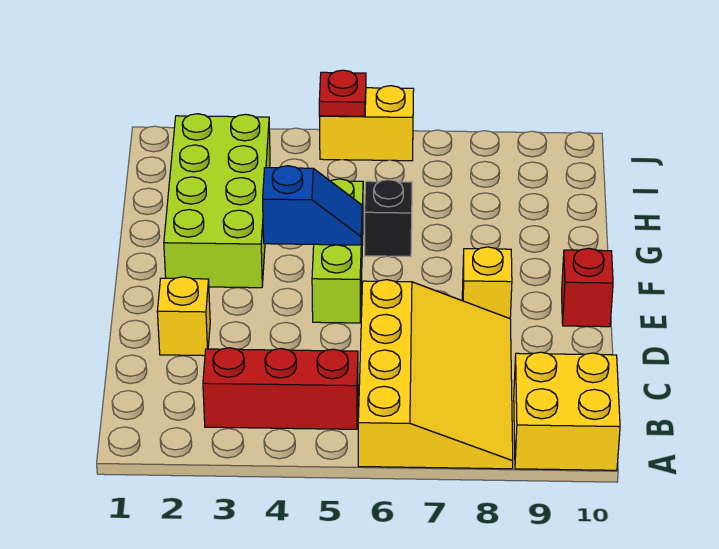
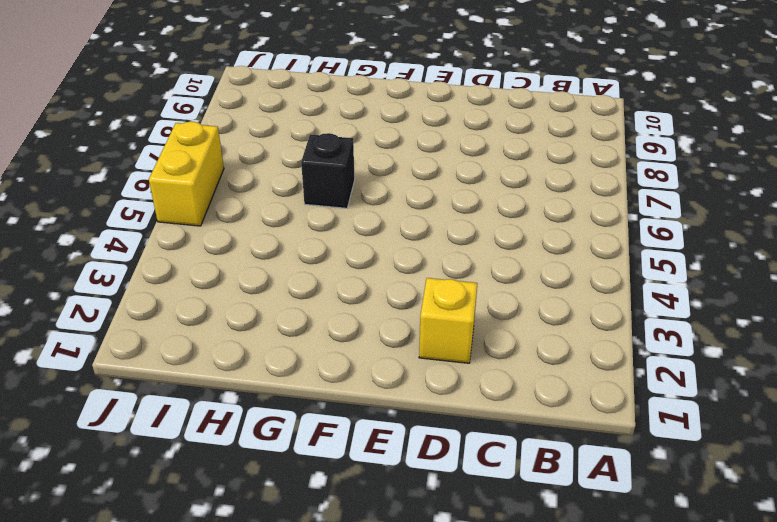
none -> yellow 3x4 slope [358,280,513,469]
none -> yellow 2x2 brick [514,352,620,470]
none -> red 1x3 brick [203,348,358,429]

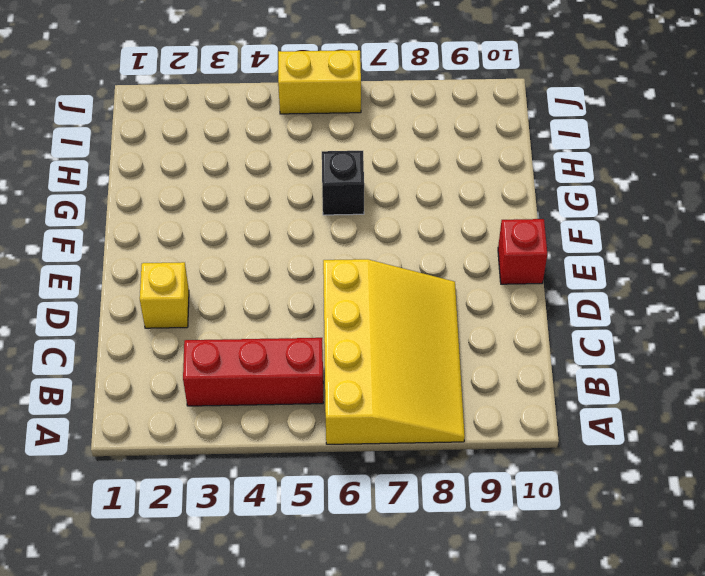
none -> yellow 2x2 brick [514,352,620,470]
none -> lime 1x3 brick [312,179,363,323]
none -> yellow 1x1 brick [462,247,512,318]

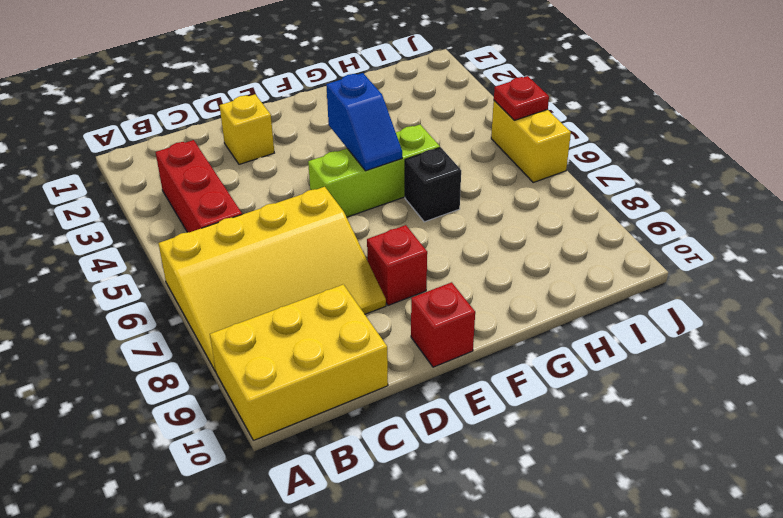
yellow 2x3 brick [210,284,388,440] -> yellow 2x2 brick [514,352,620,470]
red 1x1 brick [367,225,427,305] -> yellow 1x1 brick [462,247,512,318]
none -> lime 2x4 brick [164,114,270,288]

